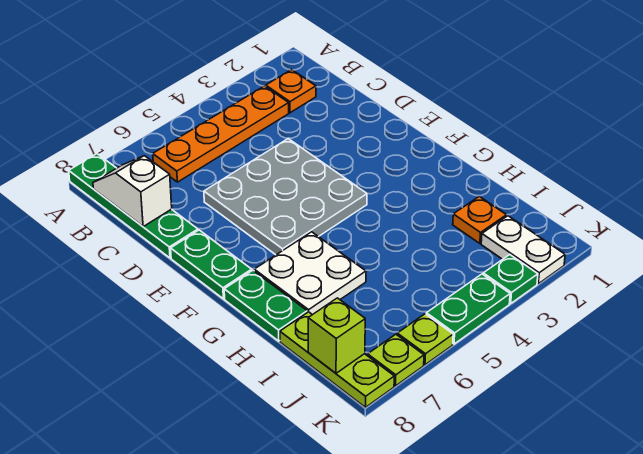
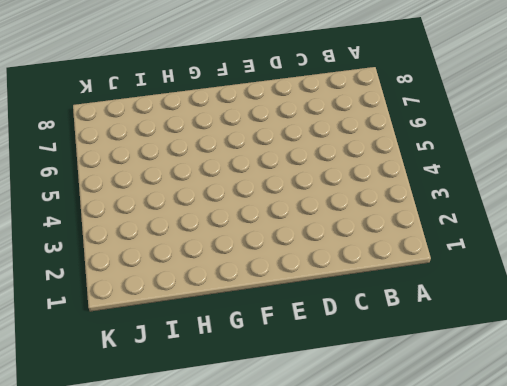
none -> green 1x4 plate [69,154,198,258]
none -> orange 1x1 plate [265,70,316,113]
none -> orange 1x4 plate [153,86,289,182]

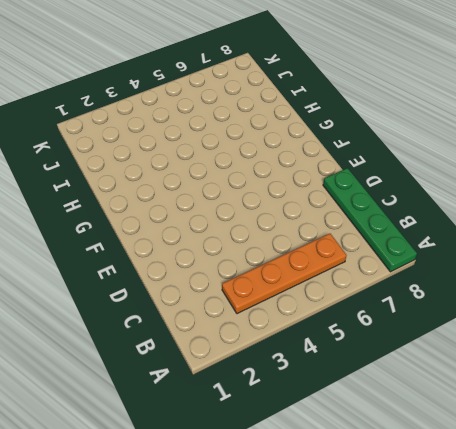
none -> orange 1x1 plate [265,70,316,113]
none -> grey 3x3 plate [204,139,367,255]
none -> green 1x2 plate [171,230,252,299]

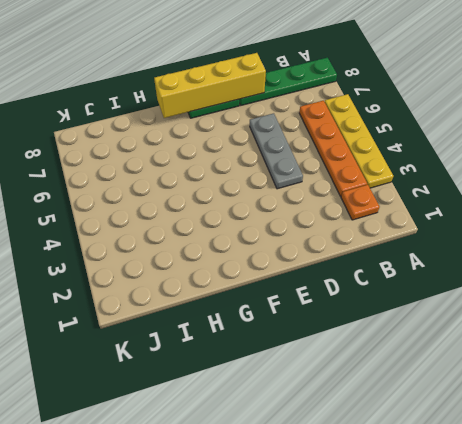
yellow 1x4 plate [325,94,393,188] -> none
grey 1x3 plate [250,113,303,189] -> grey 3x3 plate [204,139,367,255]
yellow 1x4 brick [154,53,266,118] -> none
none -> white 2x2 plate [254,232,366,315]
none -> green 1x2 plate [224,270,307,341]
none -> orange 1x1 plate [453,196,506,243]

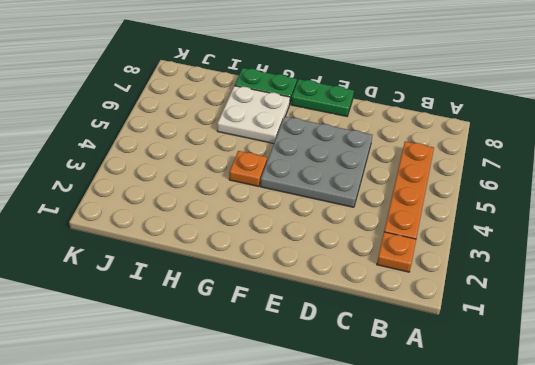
orange 1x1 plate [229,151,267,187] -> orange 1x1 plate moved to [453,196,506,243]
none -> green 1x4 plate [69,154,198,258]
none -> lime 1x3 plate [280,312,394,407]
none -> white 1x2 plate [481,216,565,284]

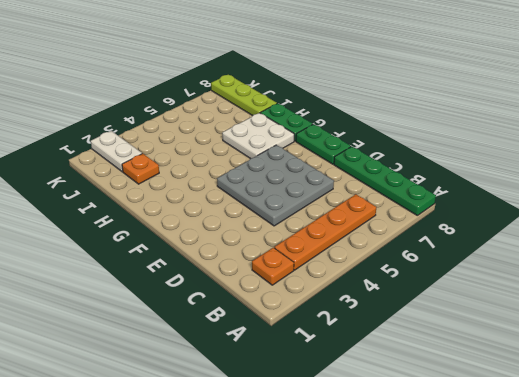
none -> green 1x1 plate [483,255,538,303]
none -> green 1x2 plate [426,274,510,344]
none -> lime 1x1 plate [397,314,453,365]

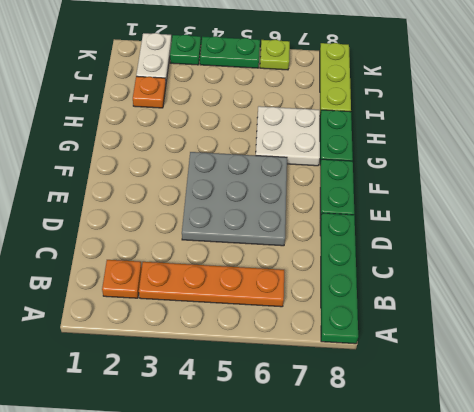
none -> lime 1x1 plate [368,334,424,386]
none -> white 1x2 slope [93,156,172,227]
none -> lime 1x1 brick [308,298,365,373]

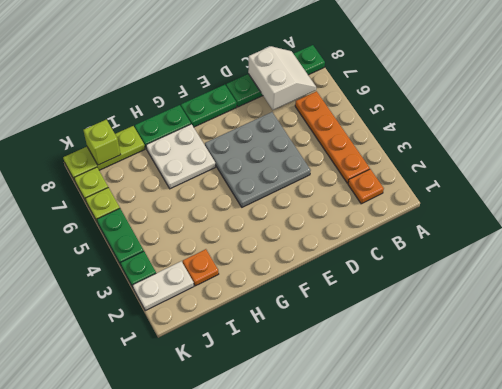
white 2x2 slope [248,46,316,110] -> white 1x2 slope [93,156,172,227]

